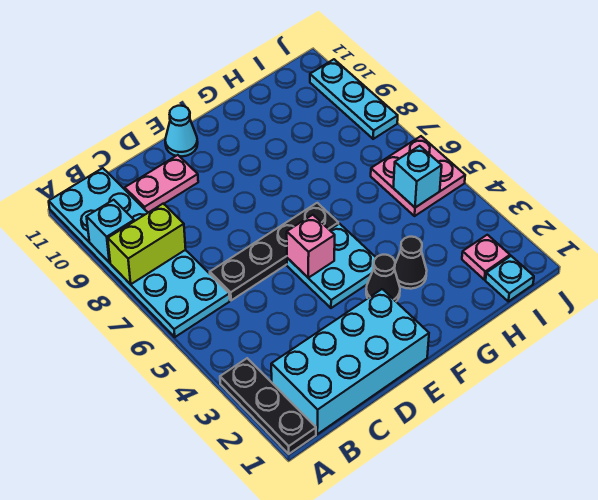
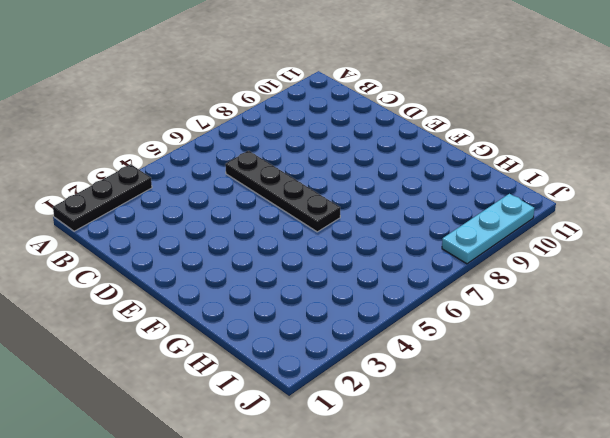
none -> cyan 2x6 plate [49,168,230,337]
none -> cyan 2x4 brick [271,289,429,434]
none -> pink 1x2 plate [125,155,198,213]

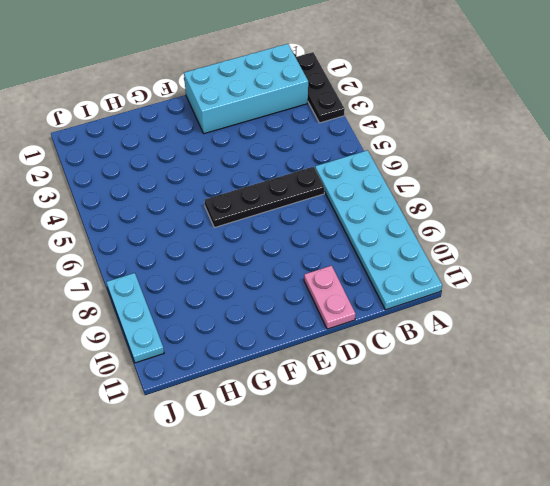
pink 1x2 plate [304,266,355,329] -> pink 1x2 plate turned to [125,155,198,213]
none -> cyan 2x2 plate [287,224,376,308]
none -> cyan 1x1 cone [165,106,198,156]
none -> black 1x1 cone [366,255,400,301]

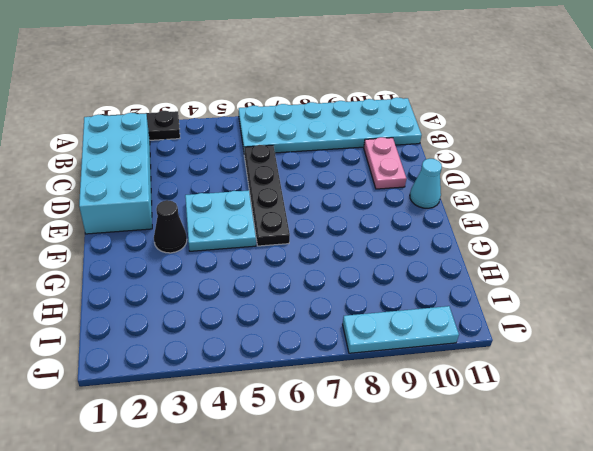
none -> black 1x1 cone [395,237,427,289]
none -> cyan 1x1 plate [486,256,534,301]
none -> pink 1x1 plate [462,235,510,280]

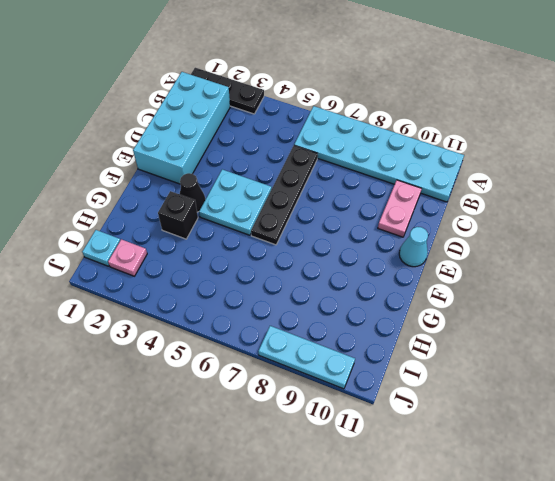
black 1x1 brick [158,191,198,239] -> black 1x1 cone [395,237,427,289]
none -> pink 2x2 plate [371,136,465,216]
none -> lime 1x2 brick [108,204,186,284]
none -> cyan 1x1 brick [87,200,134,263]

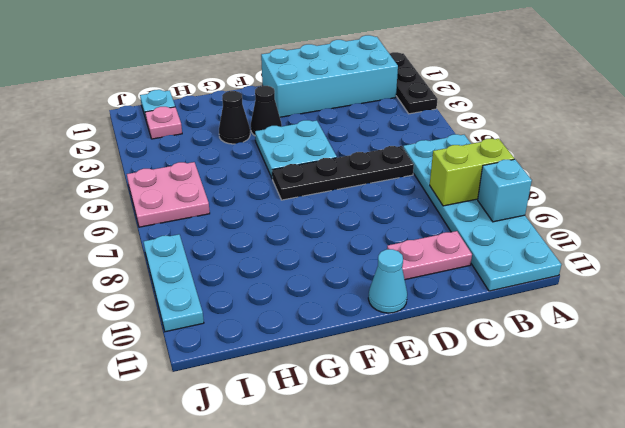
none -> pink 1x1 brick [287,215,335,278]
none -> cyan 1x1 brick [393,146,442,208]

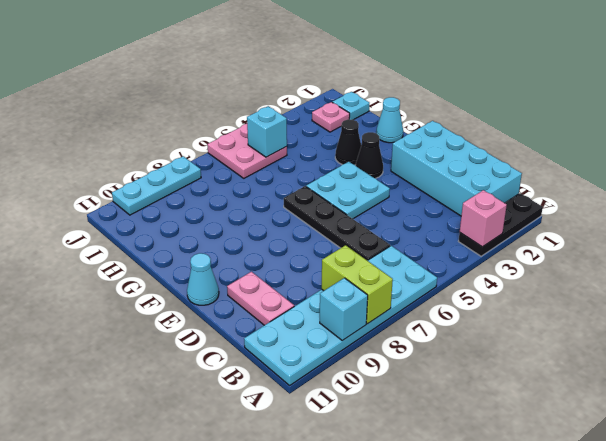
pink 1x1 brick [460,190,507,247] -> pink 1x1 brick moved to [287,215,335,278]
cyan 1x1 cone [376,97,403,143] -> none

